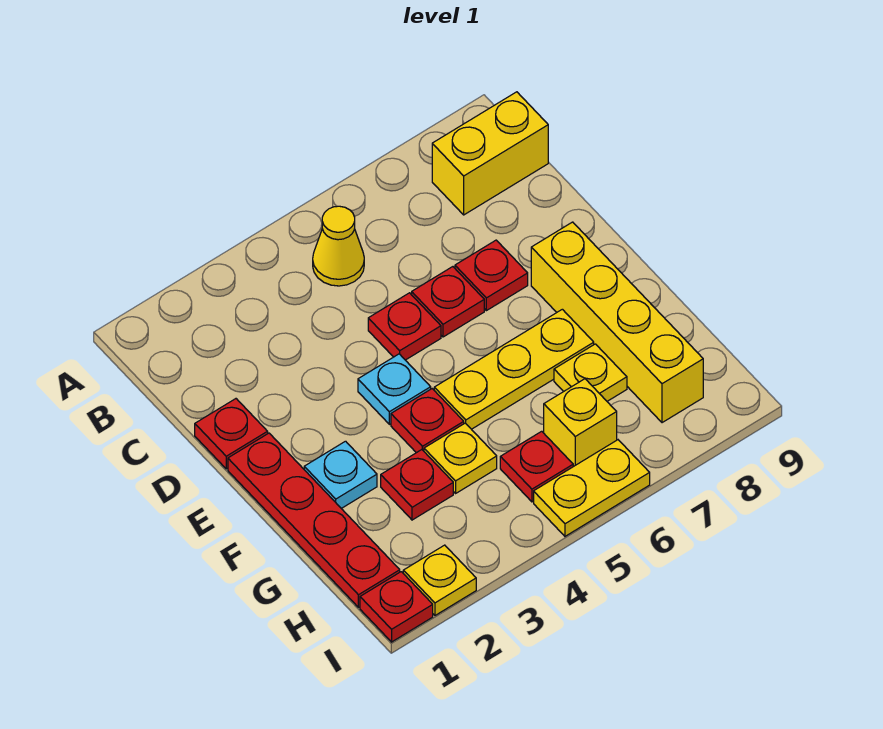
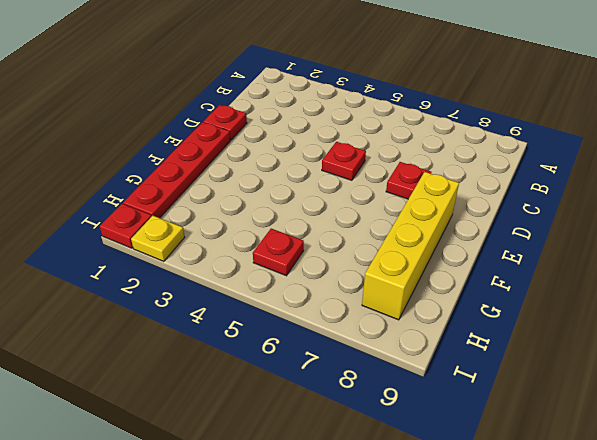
none -> yellow 1x1 cone [313,206,364,286]
none -> yellow 1x2 brick [432,92,548,215]
none -> red 1x1 plate [412,267,484,337]

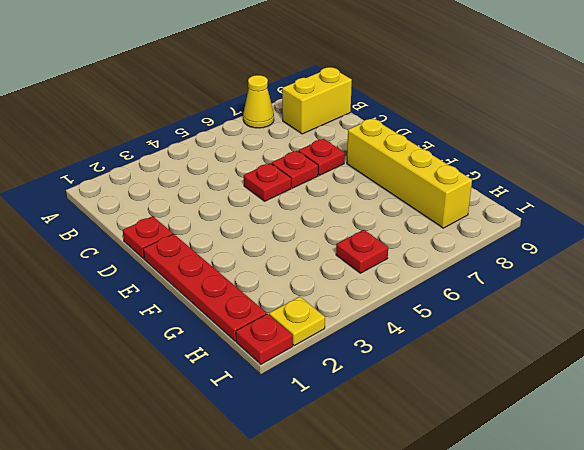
yellow 1x1 cone [243,75,274,128] -> yellow 1x1 cone moved to [313,206,364,286]
none -> cyan 1x1 plate [358,354,431,424]
none -> cyan 1x1 plate [304,441,377,508]
none -> red 1x1 plate [391,389,464,453]

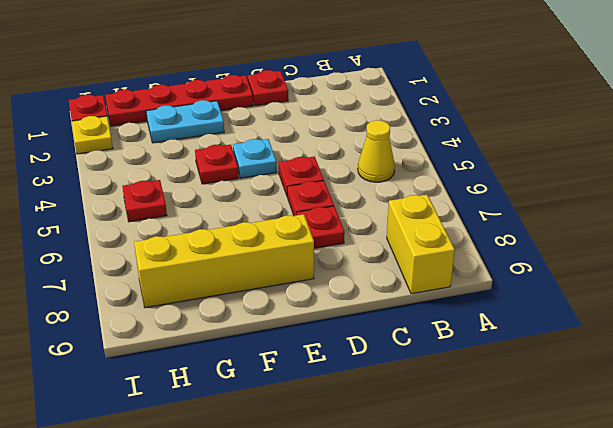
cyan 1x2 plate [146,100,224,143] -> cyan 1x1 plate [304,441,377,508]
none -> yellow 1x3 plate [434,309,594,429]
none -> red 1x1 plate [381,450,453,520]
none -> yellow 1x1 plate [424,423,497,493]

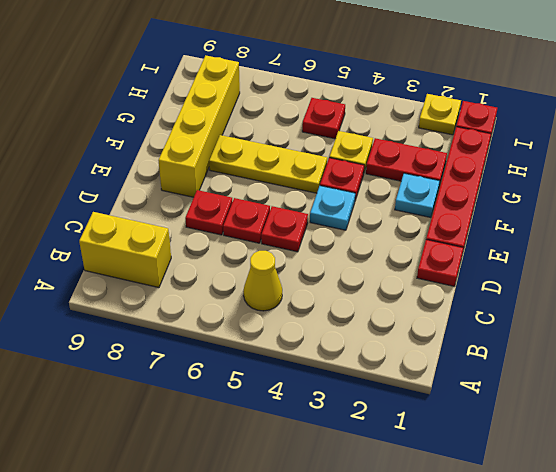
red 1x2 plate [366,138,447,186] -> red 1x1 plate [381,450,453,520]
none -> yellow 1x1 plate [554,344,627,401]
none -> yellow 1x1 brick [544,379,617,466]
none -> yellow 1x2 plate [534,440,650,536]

